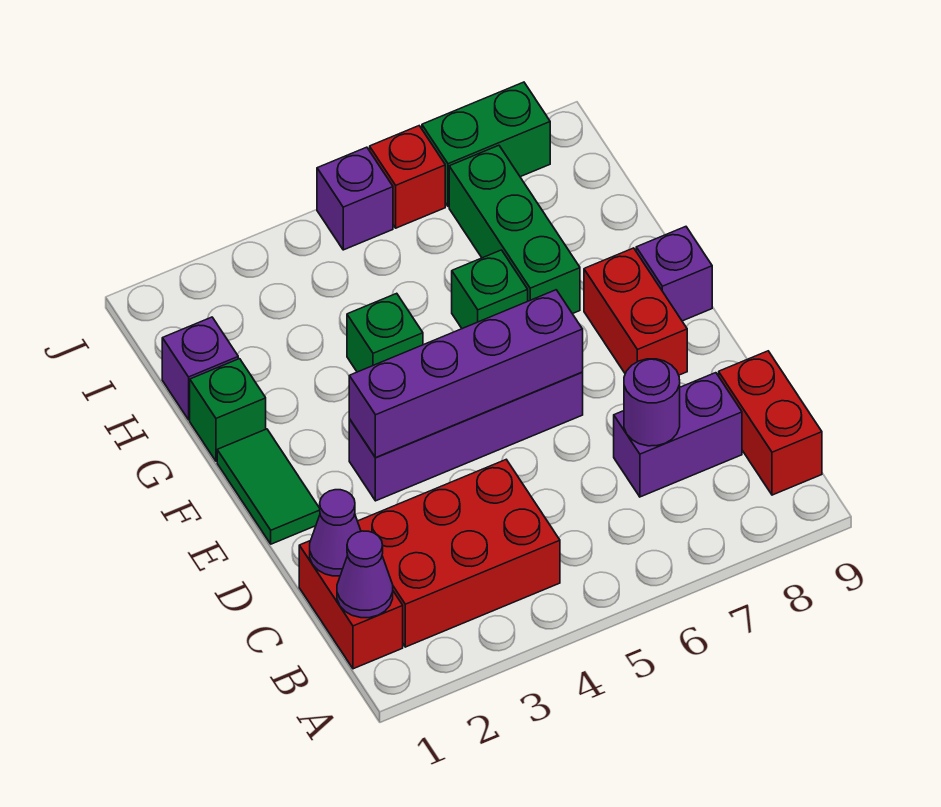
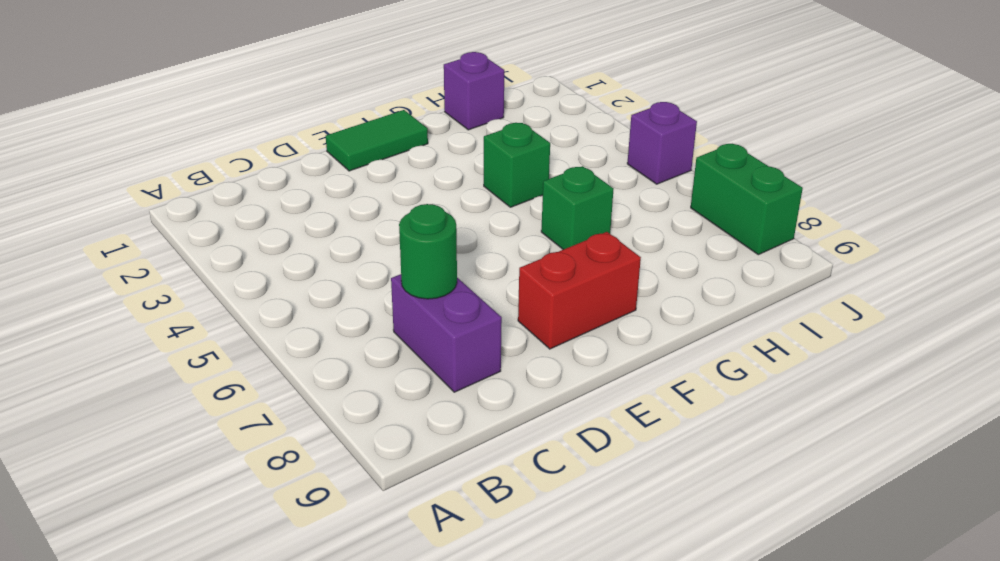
green 1x1 round brick [399,204,457,299] -> purple 1x1 round brick [624,359,680,446]
none -> red 1x2 brick [299,541,403,669]
none -> red 2x3 brick [358,460,560,647]
none -> red 1x2 brick [719,351,822,495]

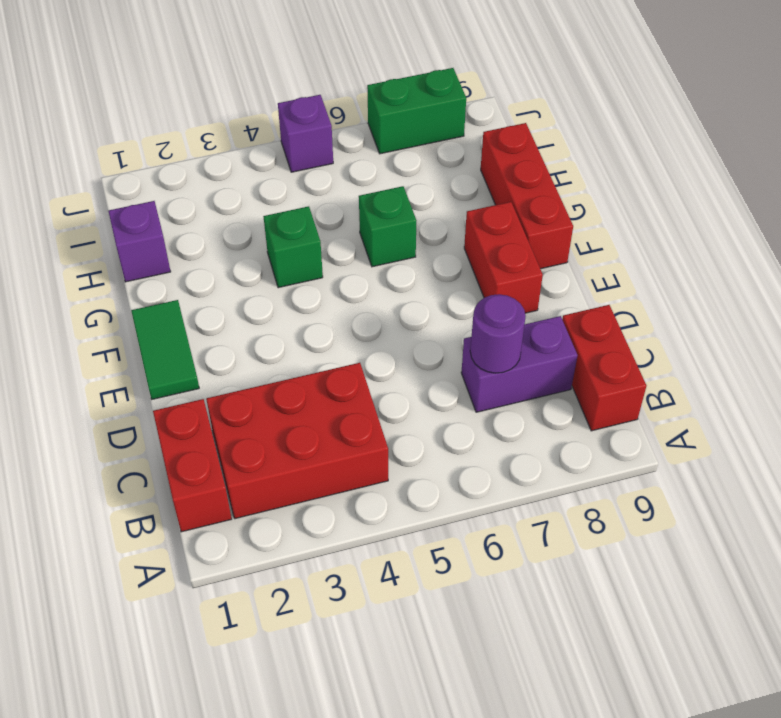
red 1x3 brick [481,123,573,269] -> purple 1x1 brick [636,227,712,321]
none -> purple 1x4 brick [349,372,583,501]
none -> green 1x1 brick [190,359,266,461]
none -> green 1x3 brick [449,145,580,314]

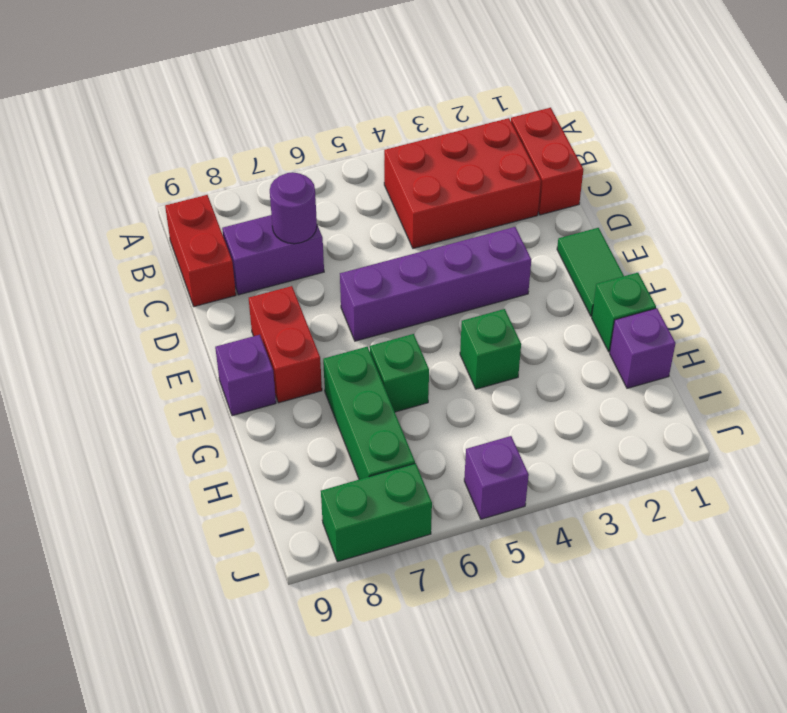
none -> red 1x1 brick [370,126,445,228]
none -> purple 1x1 cone [337,531,393,618]
none -> purple 1x1 cone [310,490,361,576]

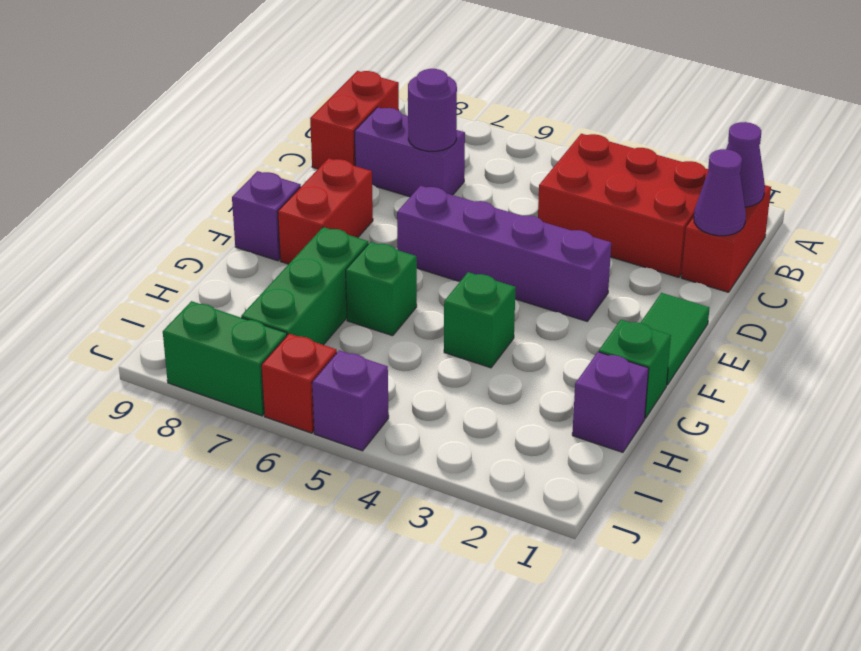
none -> purple 1x4 brick [349,290,583,458]

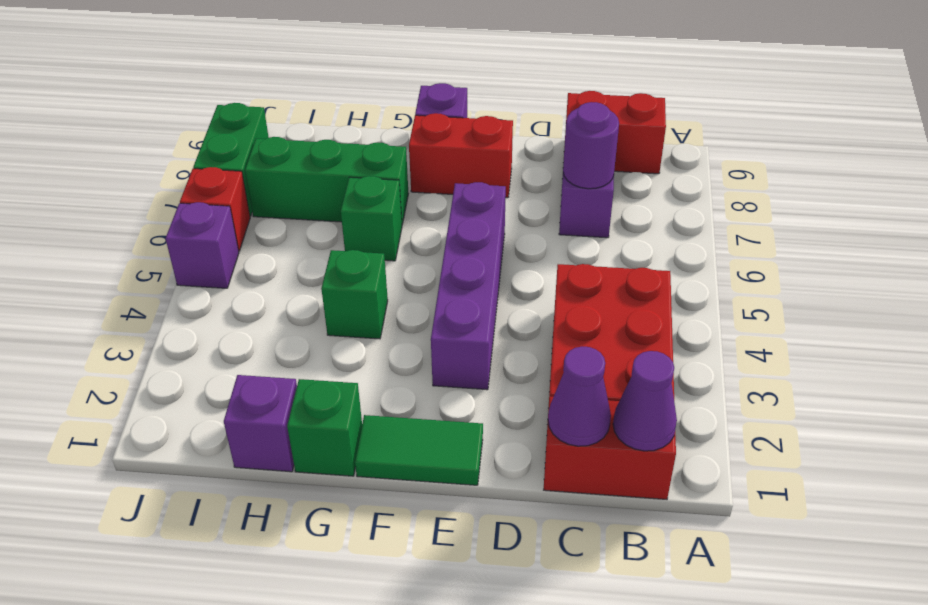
none -> purple 1x4 brick [349,290,583,458]

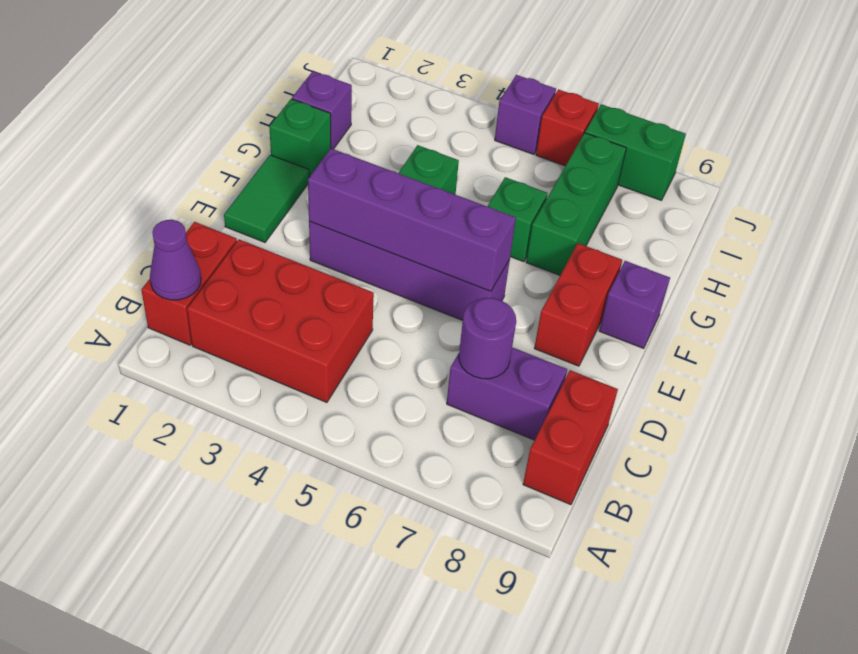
none -> purple 1x1 cone [310,490,361,576]

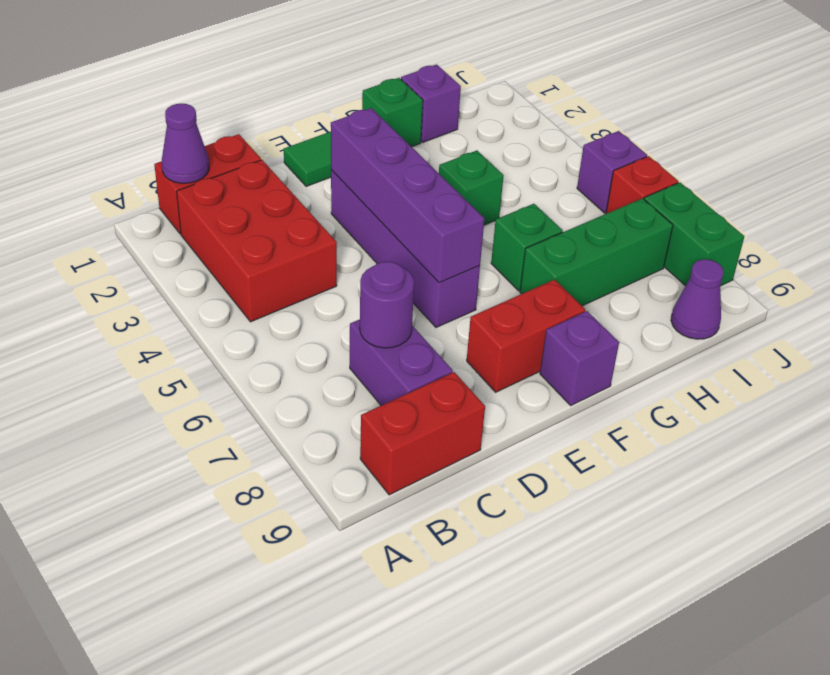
purple 1x1 cone [671,259,724,339] -> purple 1x1 cone moved to [310,490,361,576]

